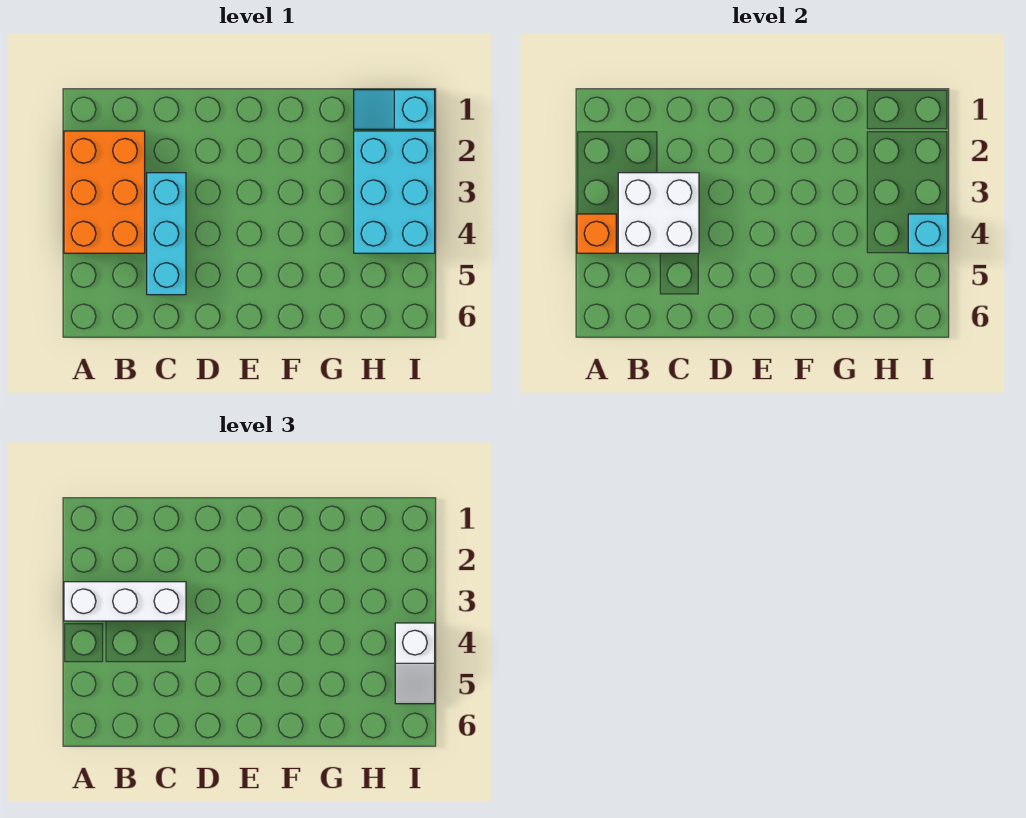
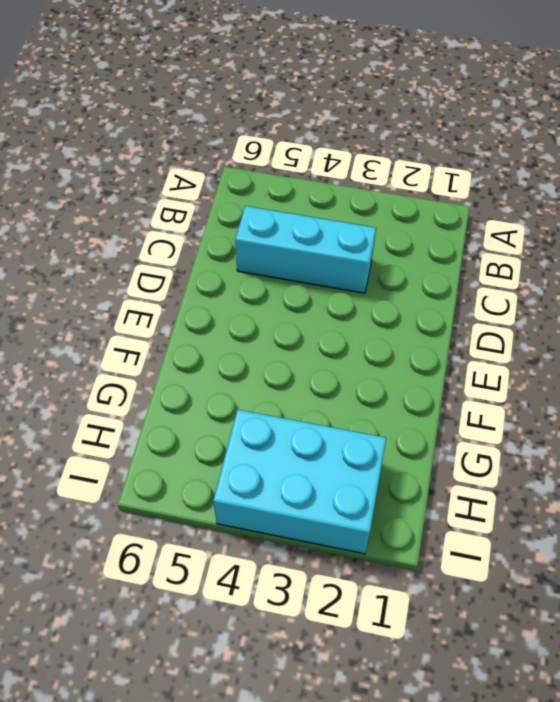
none -> orange 2x3 brick [64,131,145,253]
none -> cyan 1x2 slope [354,90,435,129]

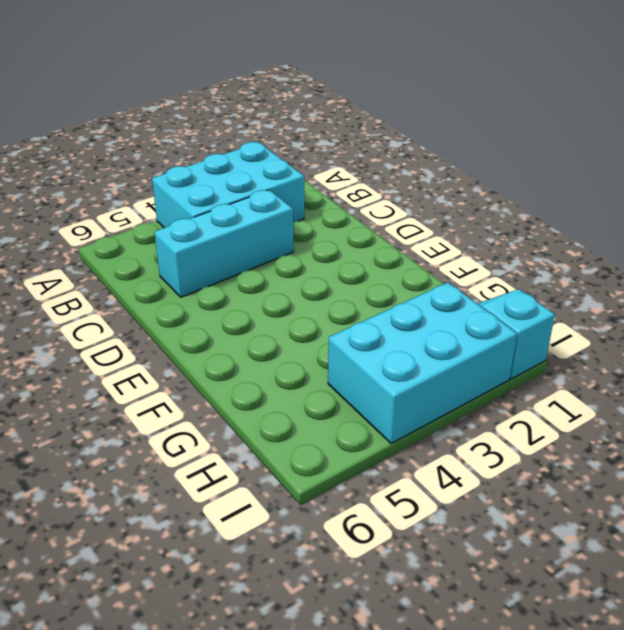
cyan 2x3 brick [152,142,304,228] -> orange 2x3 brick [64,131,145,253]
none -> orange 1x1 brick [577,214,616,253]
none -> white 2x2 brick [618,173,699,253]

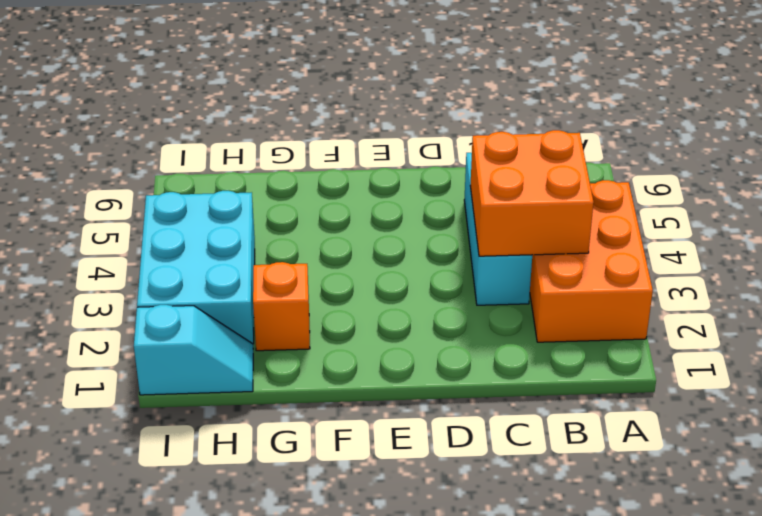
orange 2x2 brick [470,130,594,256] -> white 2x2 brick [618,173,699,253]
orange 1x1 brick [253,262,310,351] -> orange 1x1 brick moved to [577,214,616,253]
none -> cyan 1x1 brick [908,214,948,253]
none -> white 1x3 brick [64,582,186,621]

